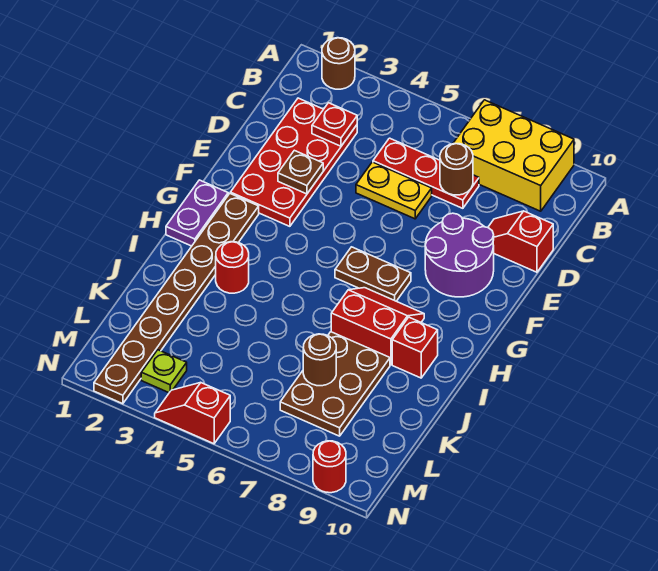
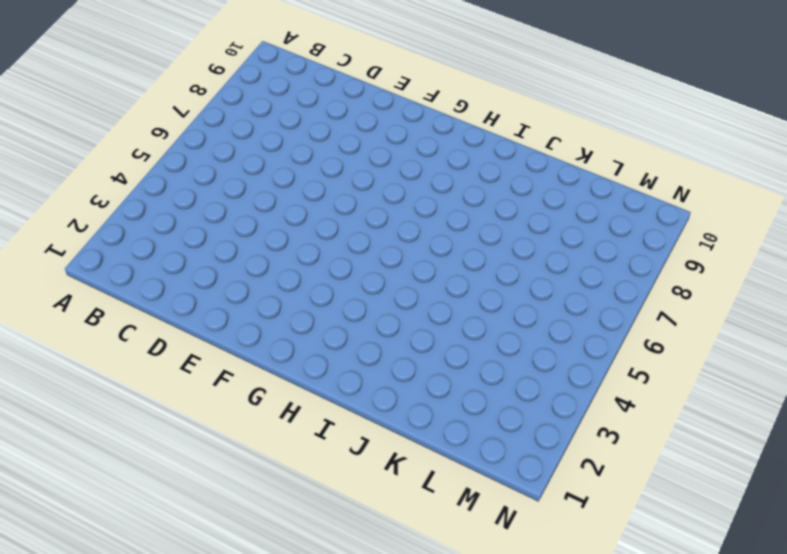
none -> brown 1x1 round brick [322,38,355,89]
none -> yellow 2x3 brick [453,100,574,211]
none -> red 2x4 plate [230,98,357,226]

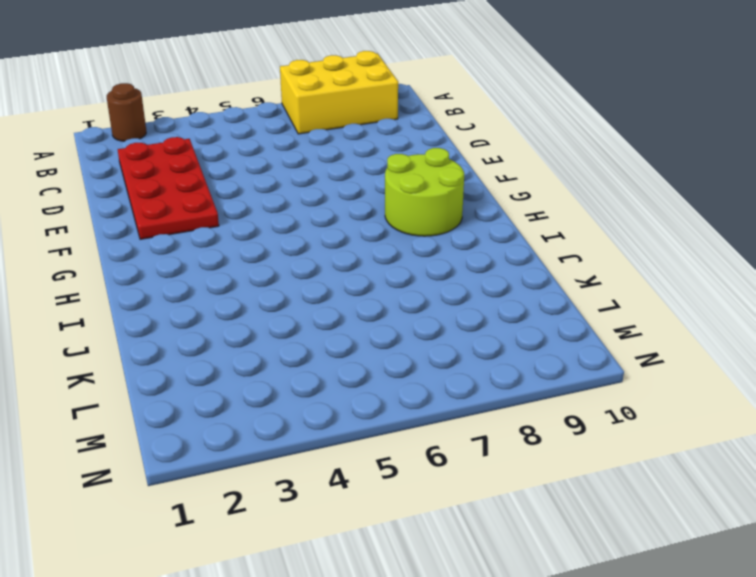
lime 2x2 round brick [385,148,464,236] -> red 2x2 slope [331,288,424,365]
none -> red 1x3 plate [373,138,479,208]
none -> yellow 1x2 plate [356,162,432,219]
none -> red 1x2 slope [488,211,553,272]

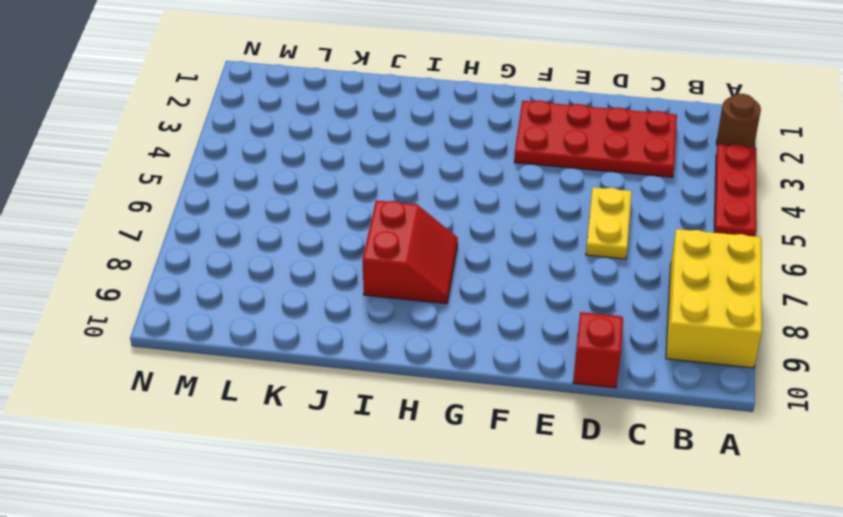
red 1x3 plate [714,144,757,237] -> red 1x3 plate moved to [373,138,479,208]
none -> purple 2x2 round brick [425,213,494,297]
none -> purple 1x2 plate [166,180,228,246]
none -> brown 1x8 plate [94,194,259,404]

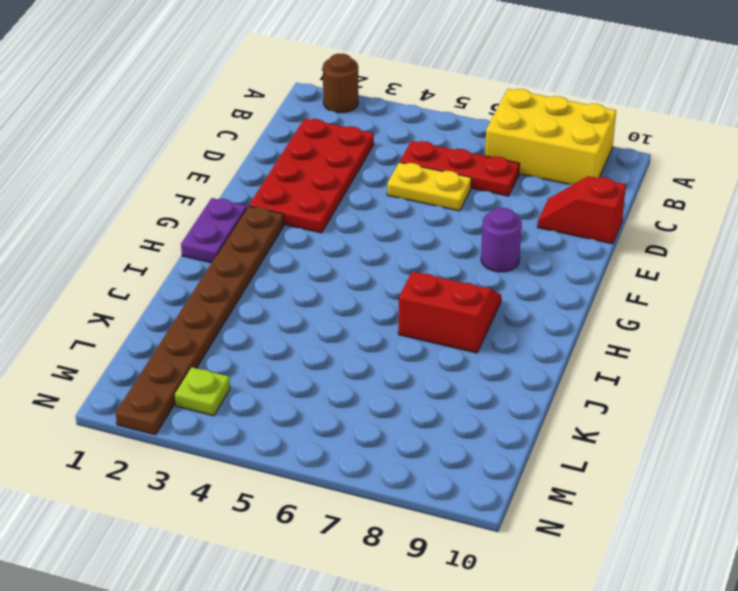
purple 1x1 round brick [481,208,522,272] -> purple 2x2 round brick [425,213,494,297]
none -> brown 1x2 plate [335,247,411,301]
none -> red 1x1 round brick [216,242,249,293]
none -> red 1x1 brick [392,317,438,378]

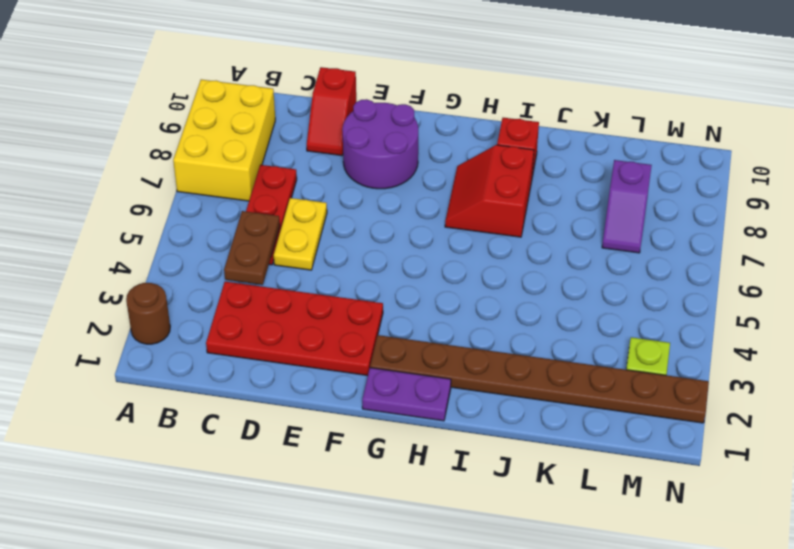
brown 1x2 plate [224,211,280,285] -> brown 1x2 plate moved to [335,247,411,301]
purple 1x2 slope [602,160,652,253] -> brown 2x3 plate [280,332,390,436]
none -> red 1x1 round brick [216,242,249,293]
none -> red 1x2 slope [155,383,230,444]
none -> red 1x1 round brick [313,441,346,493]

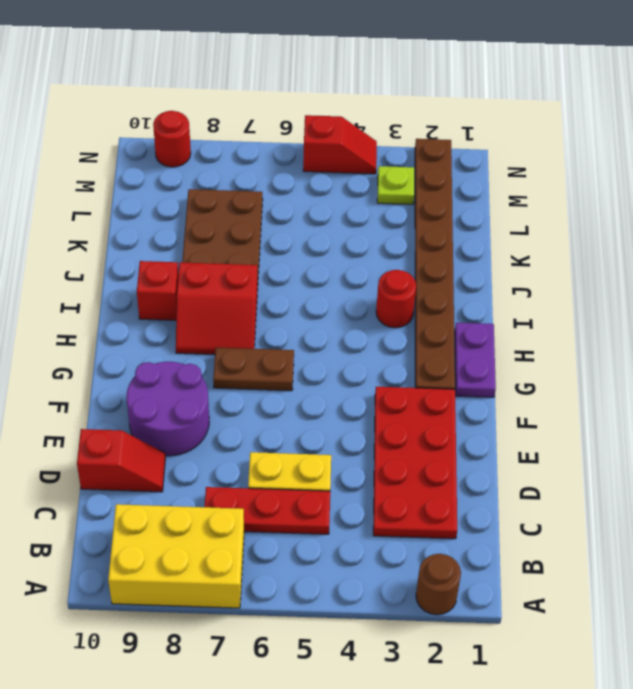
none -> red 1x1 plate [312,103,357,146]
none -> brown 1x1 round brick [440,144,473,195]
none -> brown 1x1 plate [278,150,323,194]

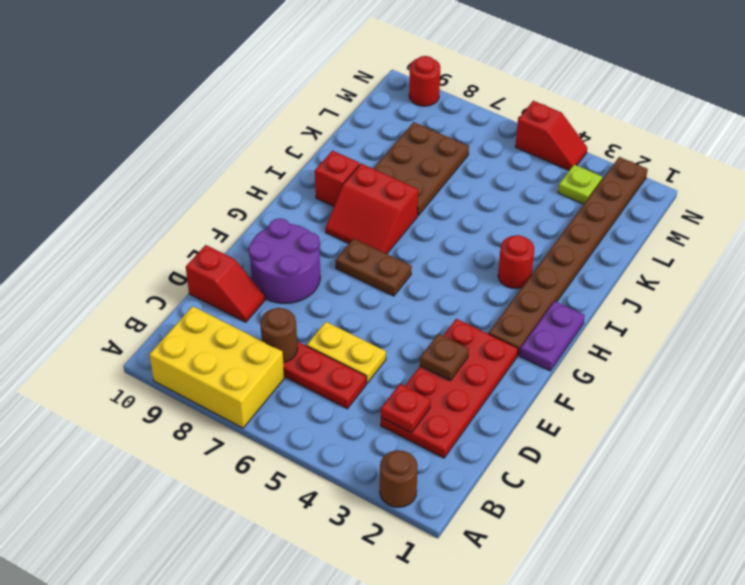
none -> brown 1x1 round brick [303,334,336,386]

